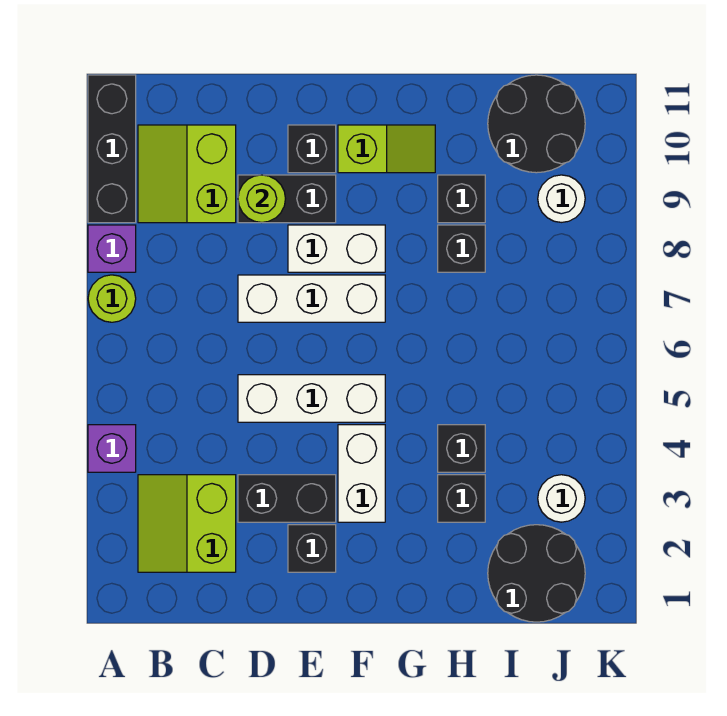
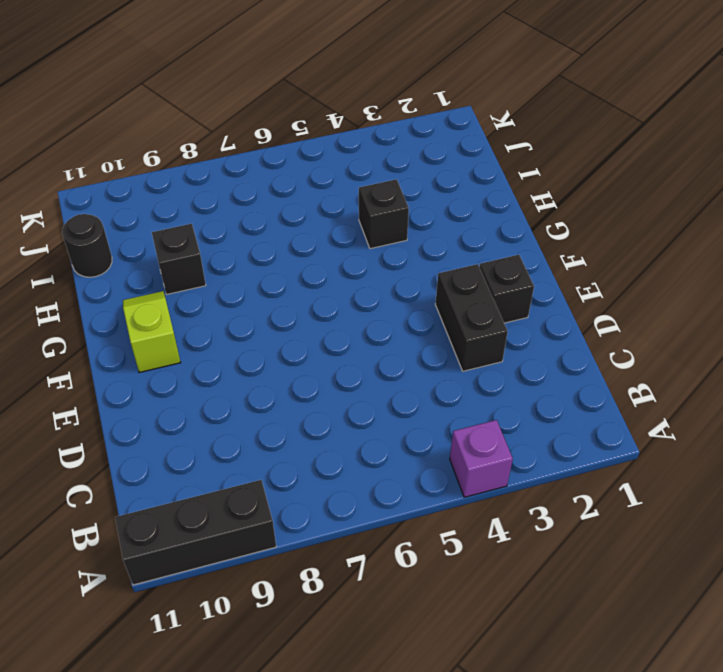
black 1x1 round brick [62,214,112,277] -> black 2x2 round brick [488,75,585,173]
none -> lime 1x1 round brick [88,275,136,322]
none -> purple 1x1 brick [88,225,136,272]
none -> lime 2x2 slope [138,475,236,572]

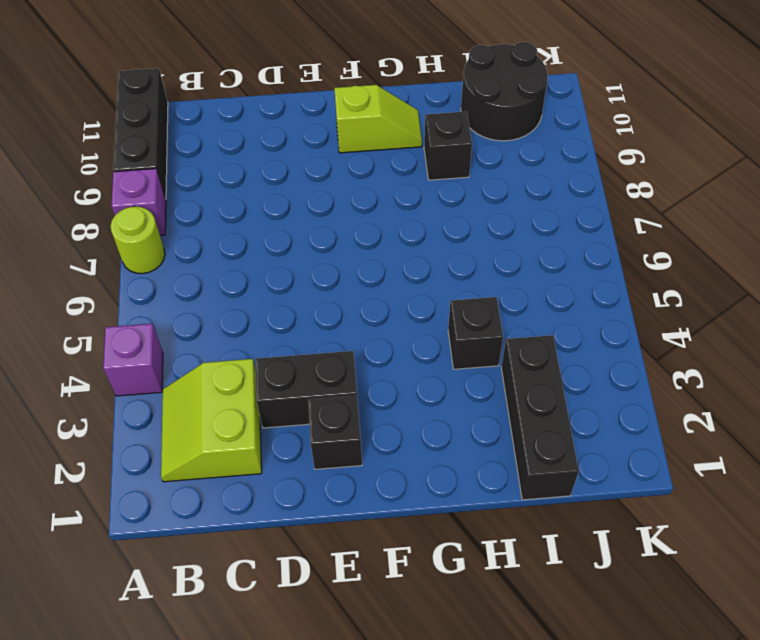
black 1x3 brick [501,335,579,500] -> black 2x2 round brick [488,525,585,622]
none -> lime 2x2 slope [138,125,236,223]
none -> white 1x3 brick [238,375,385,422]
none -> white 1x3 brick [238,275,385,322]

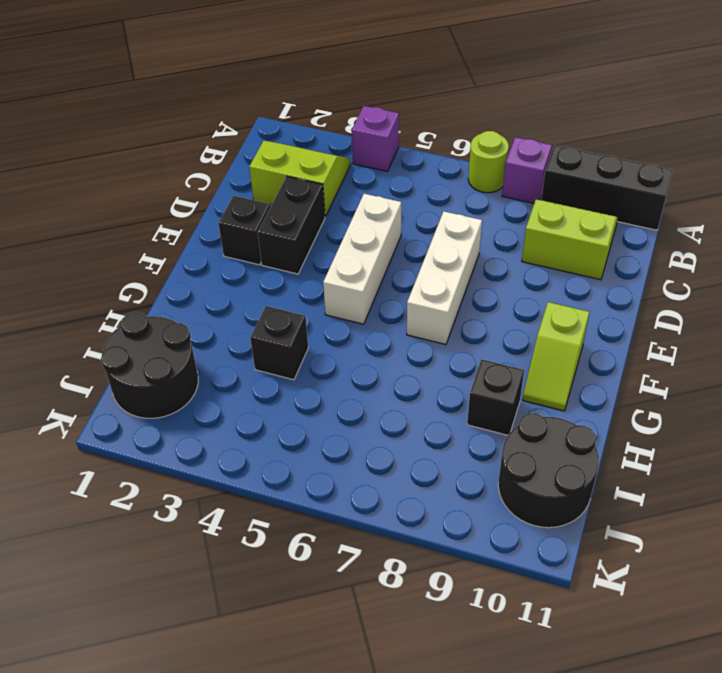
none -> black 1x2 brick [238,175,336,223]
none -> white 1x2 brick [288,225,385,272]
none -> black 1x1 brick [288,125,336,173]

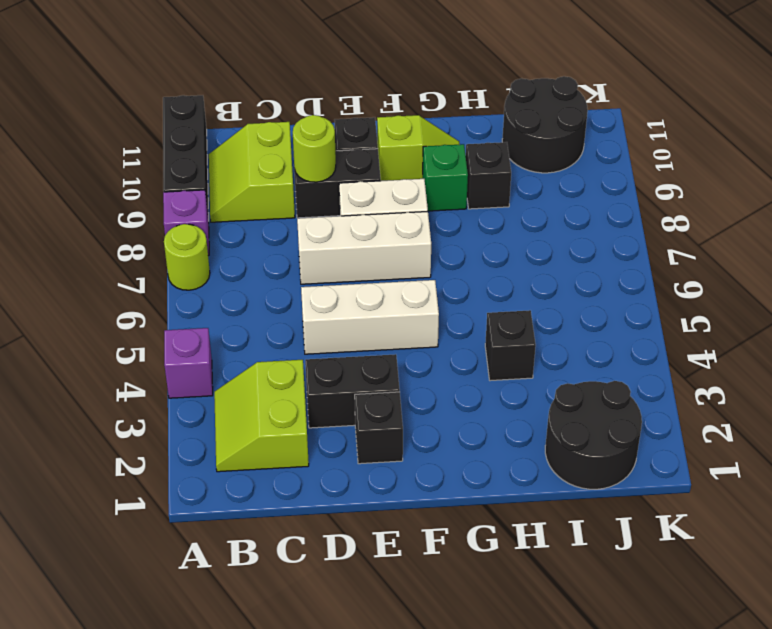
green 1x1 brick [423,144,468,211] -> none
none -> white 1x2 brick [338,425,385,522]
none -> black 1x1 brick [438,475,485,522]
none -> black 1x1 brick [438,225,485,272]

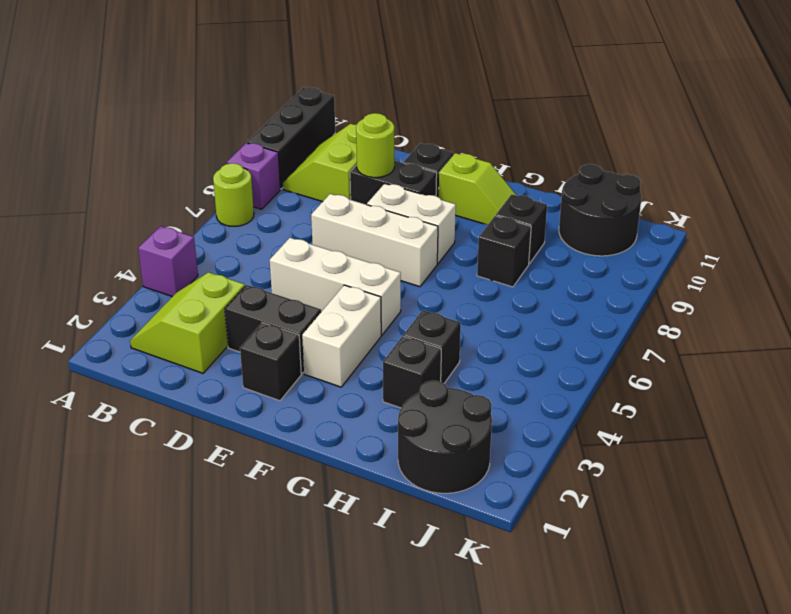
none -> white 1x1 round brick [538,475,585,522]
none -> white 1x1 round brick [538,175,585,222]

